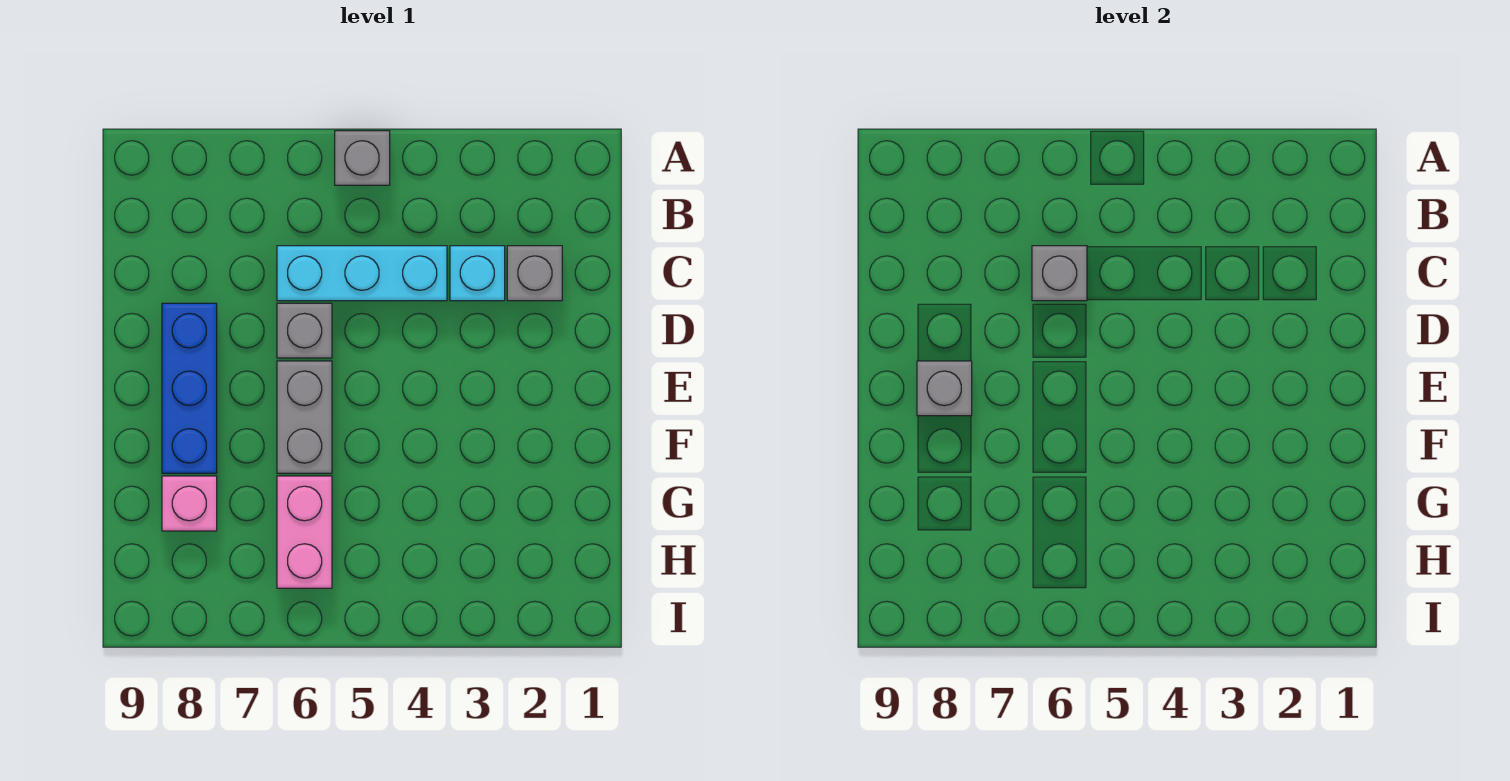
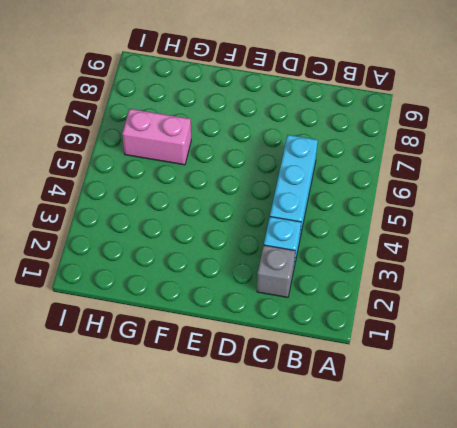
none -> grey 1x1 brick [335,131,390,185]
none -> grey 1x1 brick [277,303,332,358]

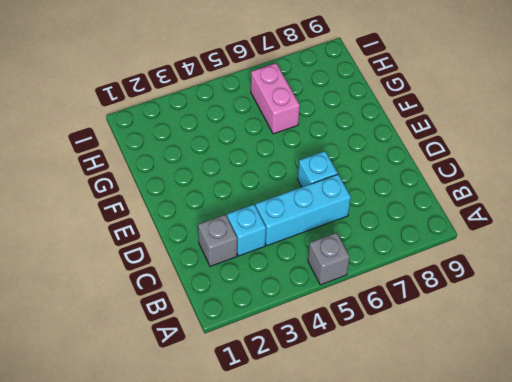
cyan 1x1 brick [298,151,338,187] -> grey 1x1 brick [277,303,332,358]
none -> blue 1x3 brick [162,303,217,473]
none -> grey 1x2 brick [277,361,332,473]

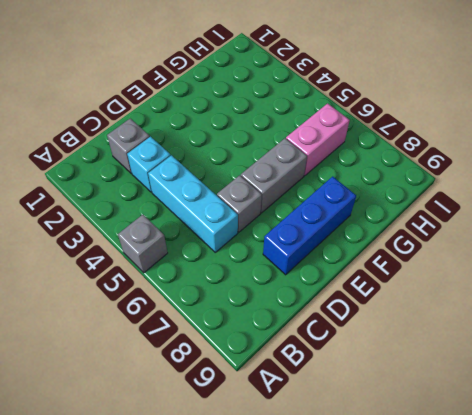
none -> pink 1x1 brick [162,476,217,531]
none -> grey 1x1 brick [1032,246,1087,301]

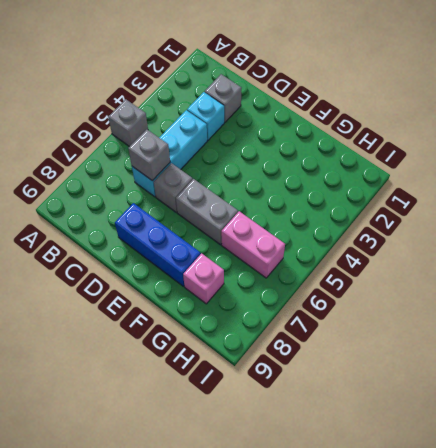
none -> grey 1x1 brick [917,361,972,416]

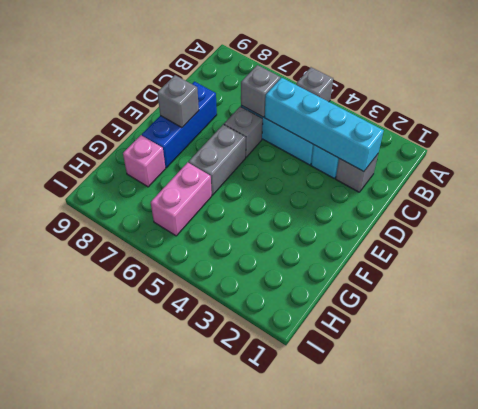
cyan 1x4 brick [265,78,384,172] -> none

